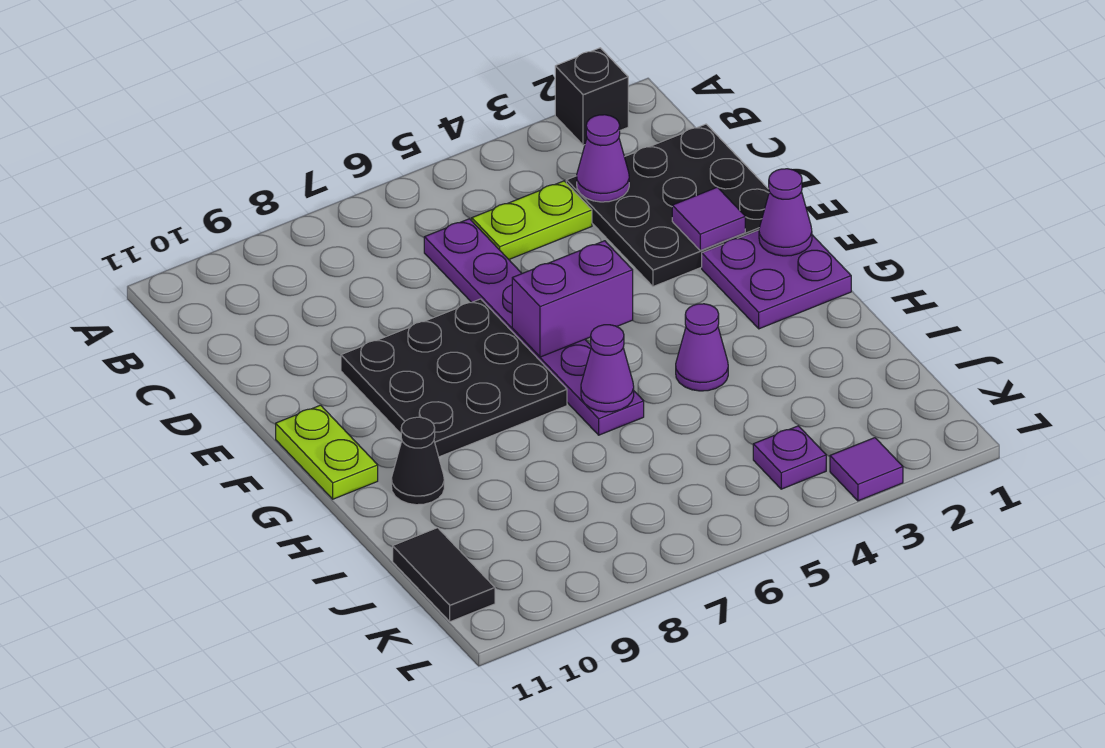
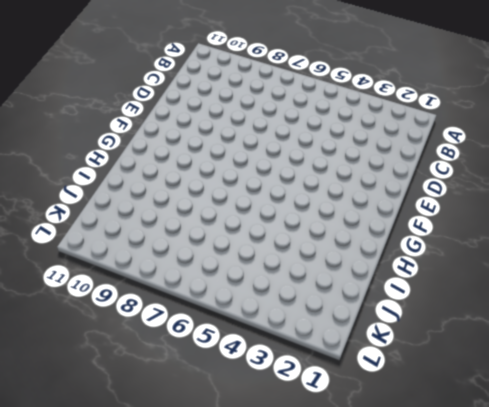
none -> black 1x1 brick [555,48,628,145]
none -> black 3x3 plate [566,124,769,286]
none -> lime 1x2 plate [472,181,592,259]

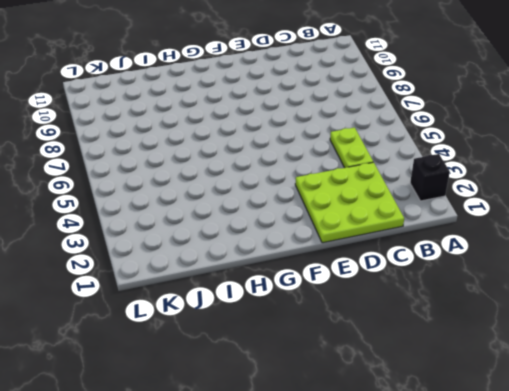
lime 3x3 plate [295,162,404,243] -> black 3x3 plate [566,124,769,286]
none -> purple 1x6 plate [424,219,644,435]
none -> black 3x3 plate [341,299,567,457]
none -> purple 2x2 plate [702,230,851,329]

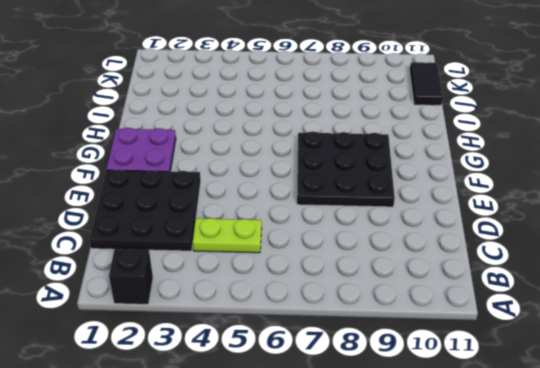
none -> purple 1x6 plate [424,219,644,435]
none -> lime 1x2 plate [276,405,378,499]
none -> purple 1x1 cone [676,304,728,391]

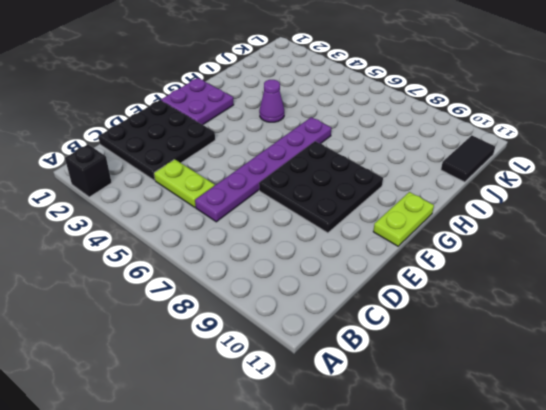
none -> black 1x1 cone [391,417,444,505]
none -> purple 1x1 plate [753,426,826,489]
none -> purple 1x1 tile [830,438,903,501]

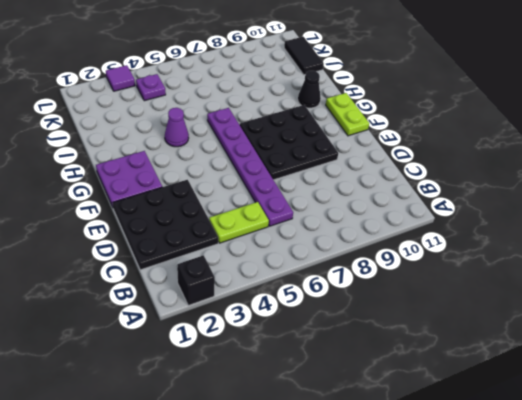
none -> purple 1x1 cone [577,115,629,202]
none -> purple 1x1 tile [672,187,745,251]
none -> purple 1x1 cone [759,169,812,256]

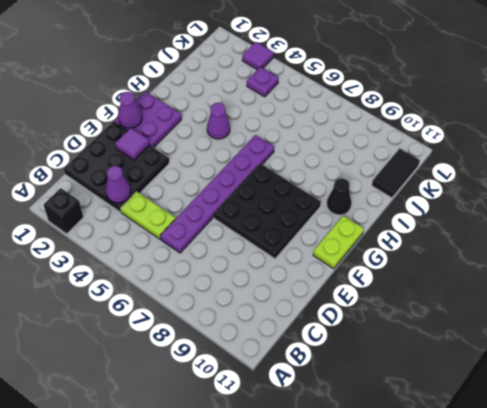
none -> purple 1x2 brick [512,241,633,357]
none -> purple 1x1 cone [581,325,634,412]

